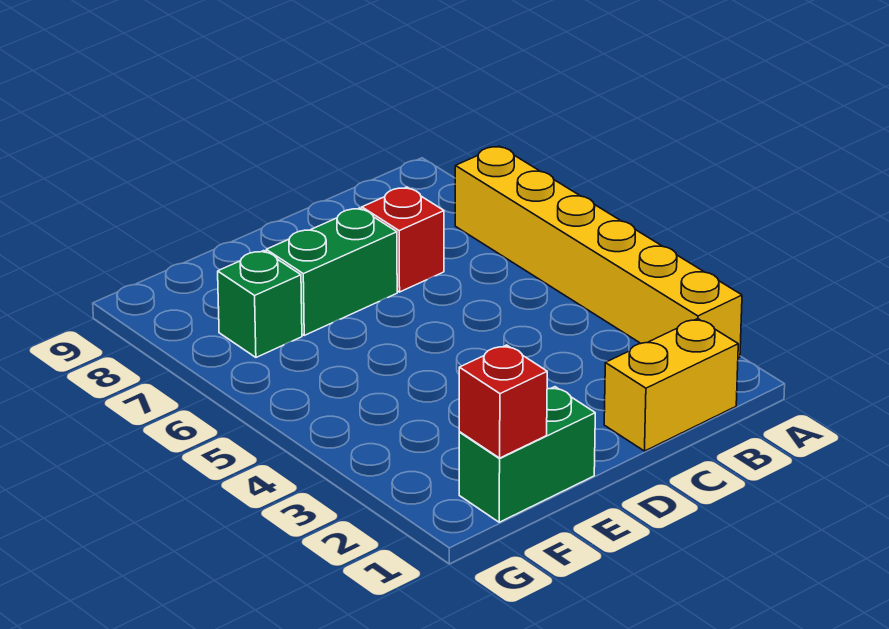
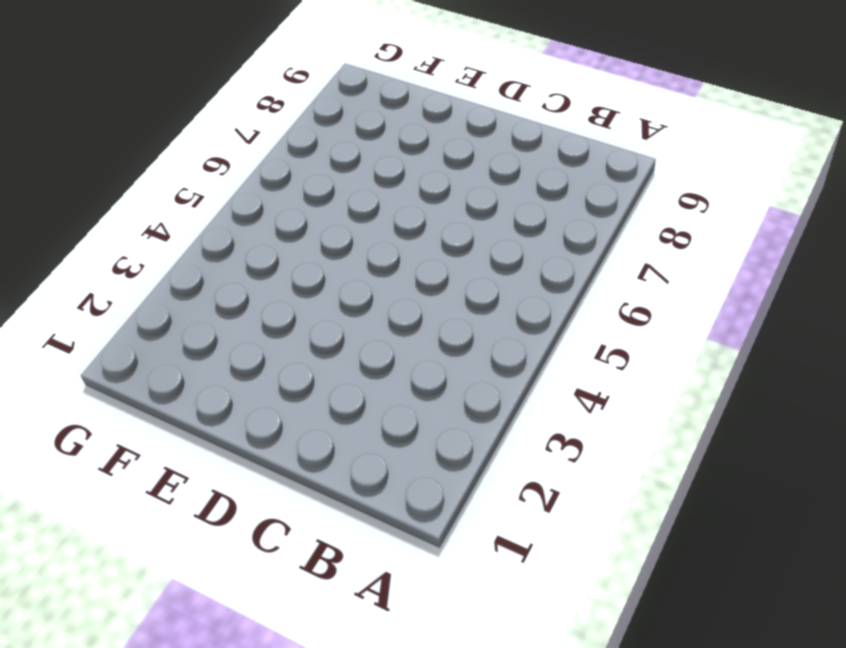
none -> yellow 1x6 brick [455,146,742,358]
none -> yellow 1x2 brick [604,319,738,451]

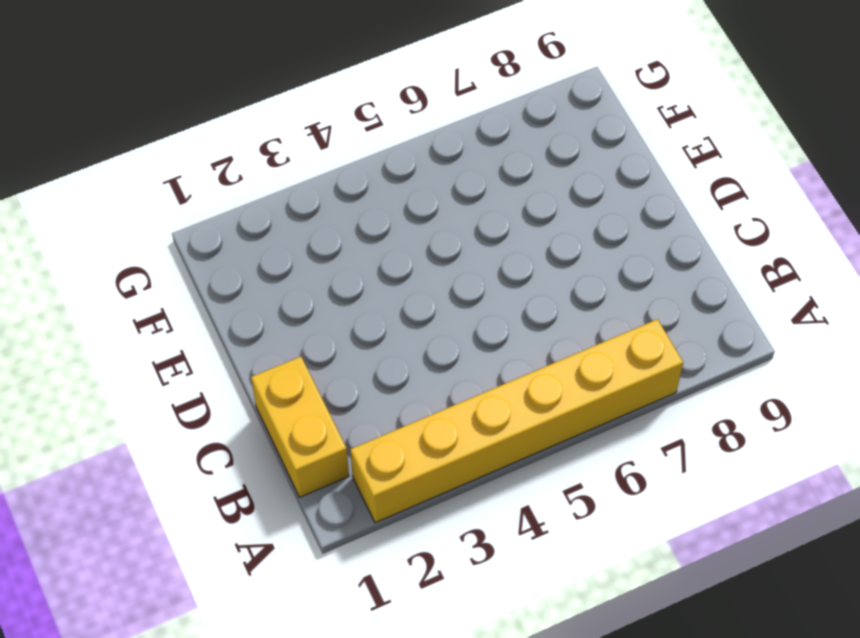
none -> red 1x1 brick [362,187,444,292]
none -> green 1x2 brick [266,208,397,335]

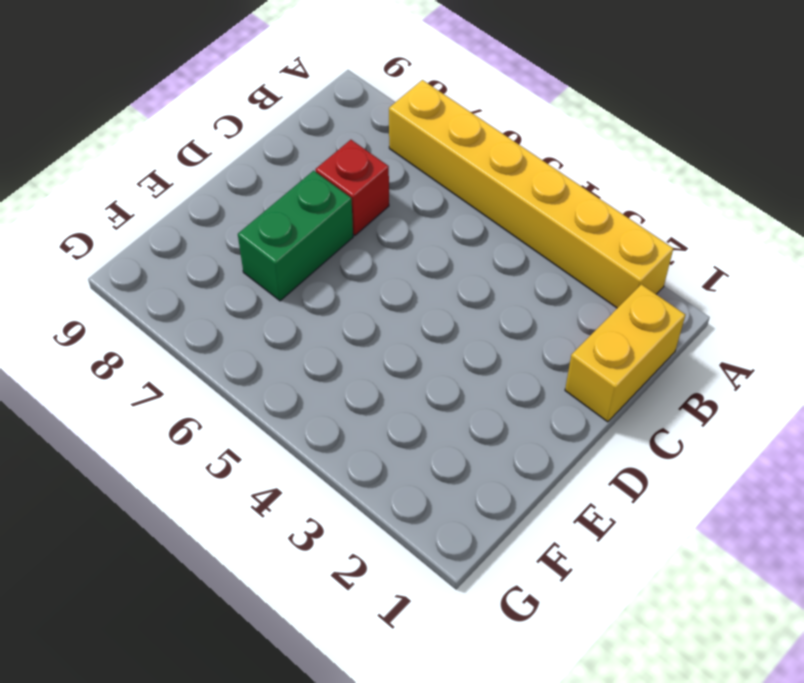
none -> green 1x2 brick [459,387,595,522]
none -> green 1x1 brick [218,251,302,357]

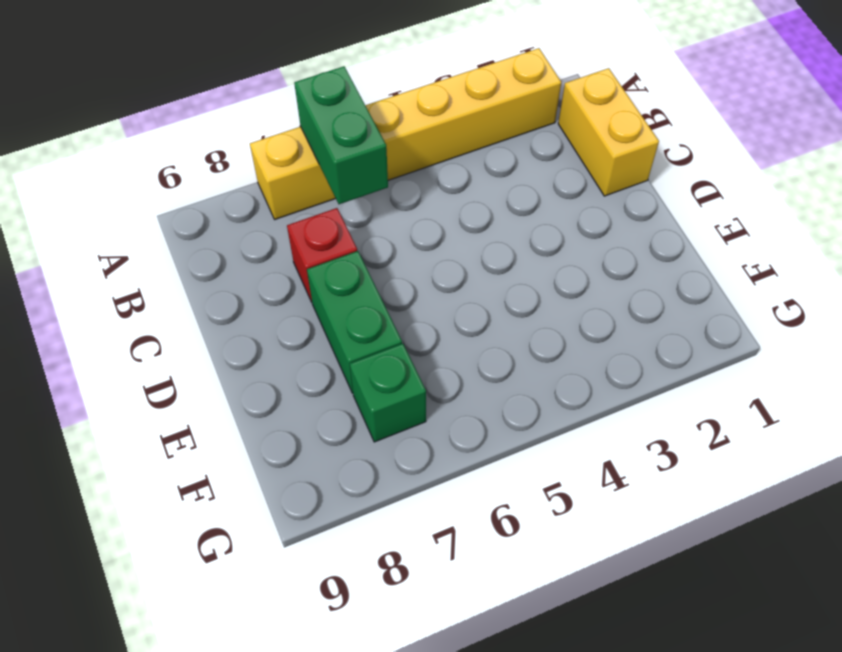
green 1x2 brick [294,66,388,204] -> green 1x2 brick moved to [459,387,595,522]
none -> red 1x1 brick [459,345,547,458]

